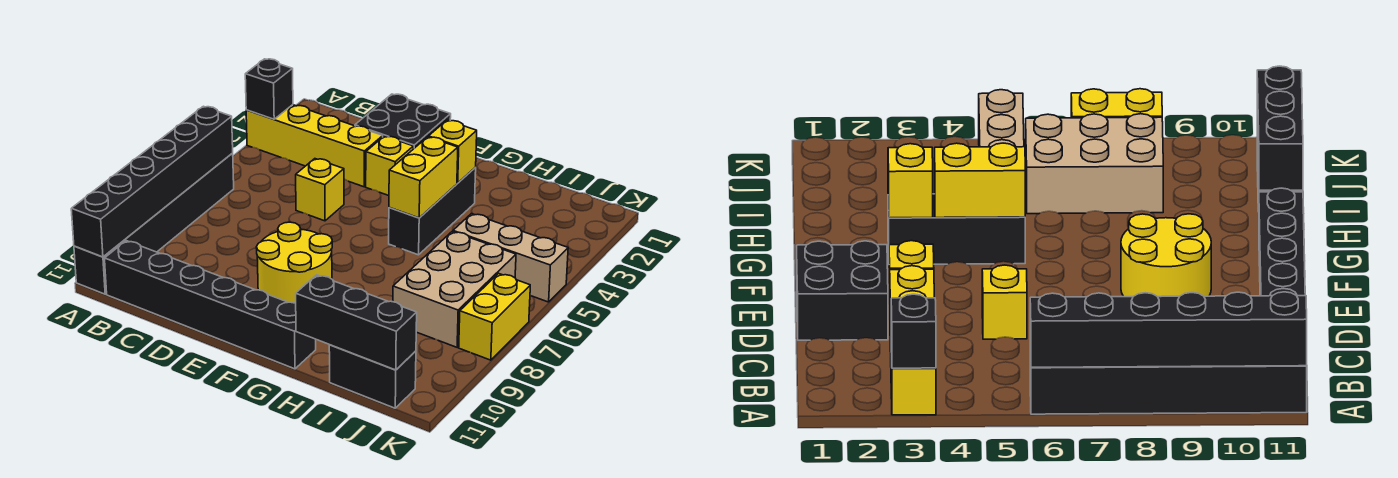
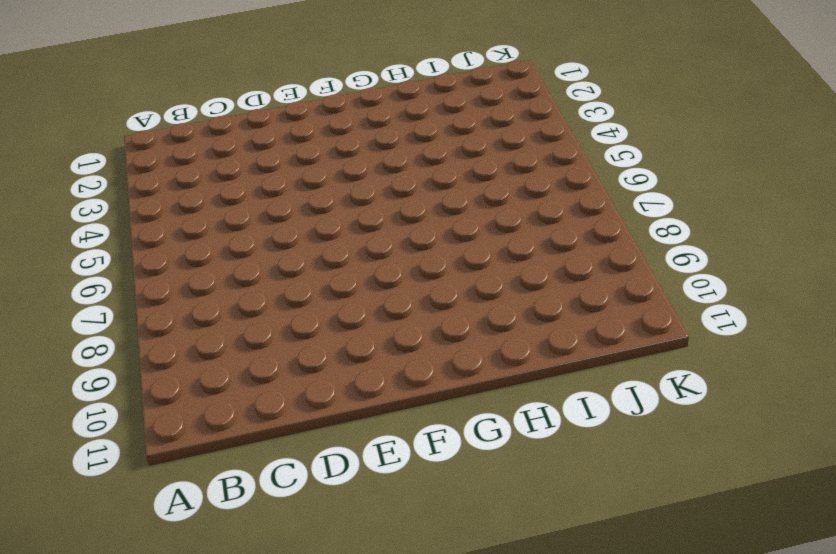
none -> yellow 1x4 brick [246,105,383,187]
none -> black 1x6 brick [74,153,234,294]
none -> black 1x6 brick [105,241,316,369]

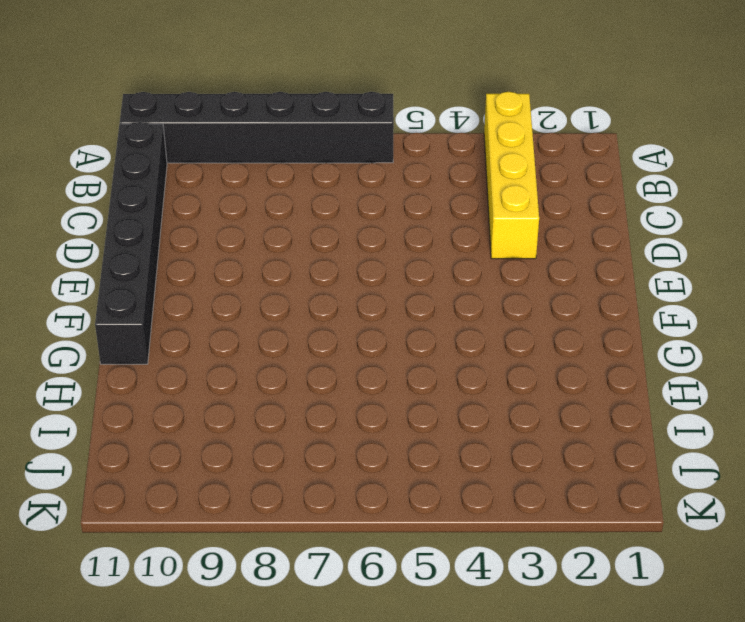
none -> black 2x2 brick [355,94,451,149]
none -> yellow 1x1 brick [296,159,344,221]
none -> yellow 1x1 brick [366,136,413,196]

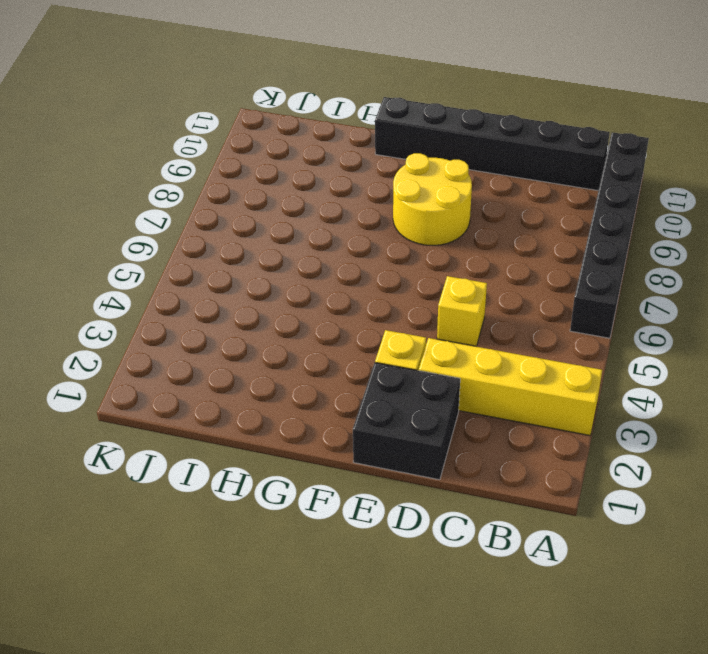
none -> black 1x3 brick [389,168,476,255]
none -> tan 1x3 brick [453,214,568,302]
none -> tan 2x3 brick [393,231,516,347]

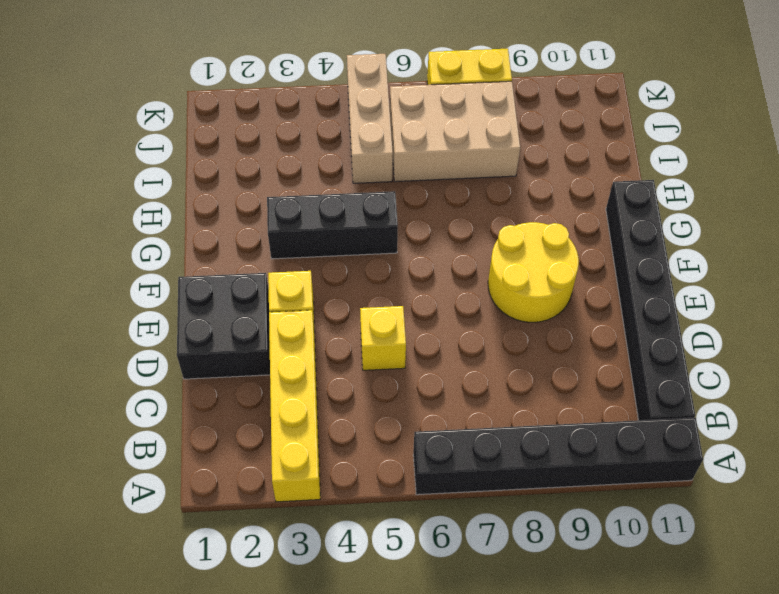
none -> black 1x2 brick [329,345,416,408]
none -> black 1x1 brick [245,59,293,119]
none -> black 1x6 brick [71,106,233,257]

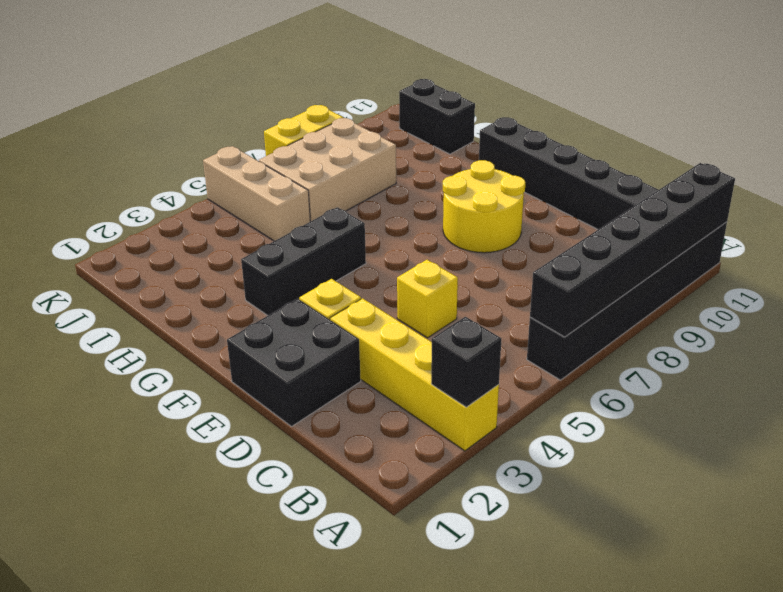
none -> yellow 1x1 brick [429,120,477,183]
none -> yellow 1x2 brick [389,137,458,218]
none -> black 1x3 brick [296,275,417,370]

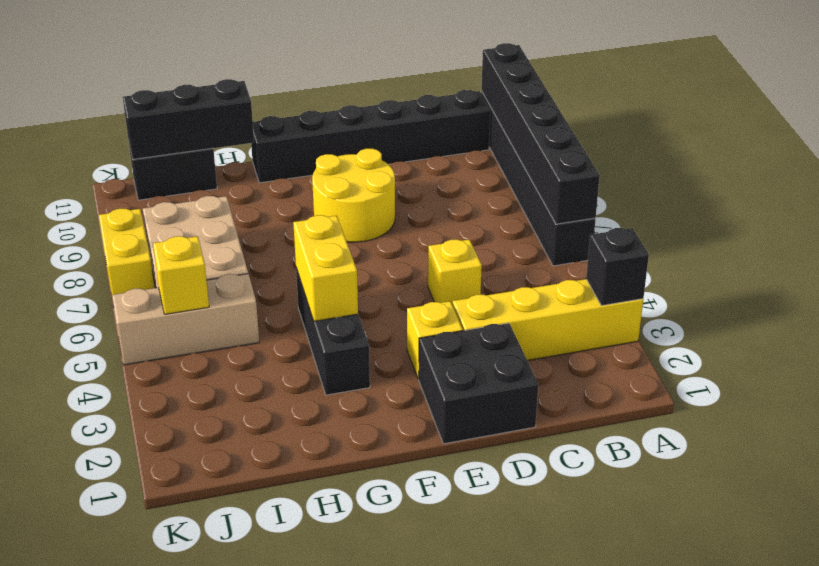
yellow 1x1 brick [153,236,209,314] -> yellow 1x1 brick moved to [429,120,477,183]

